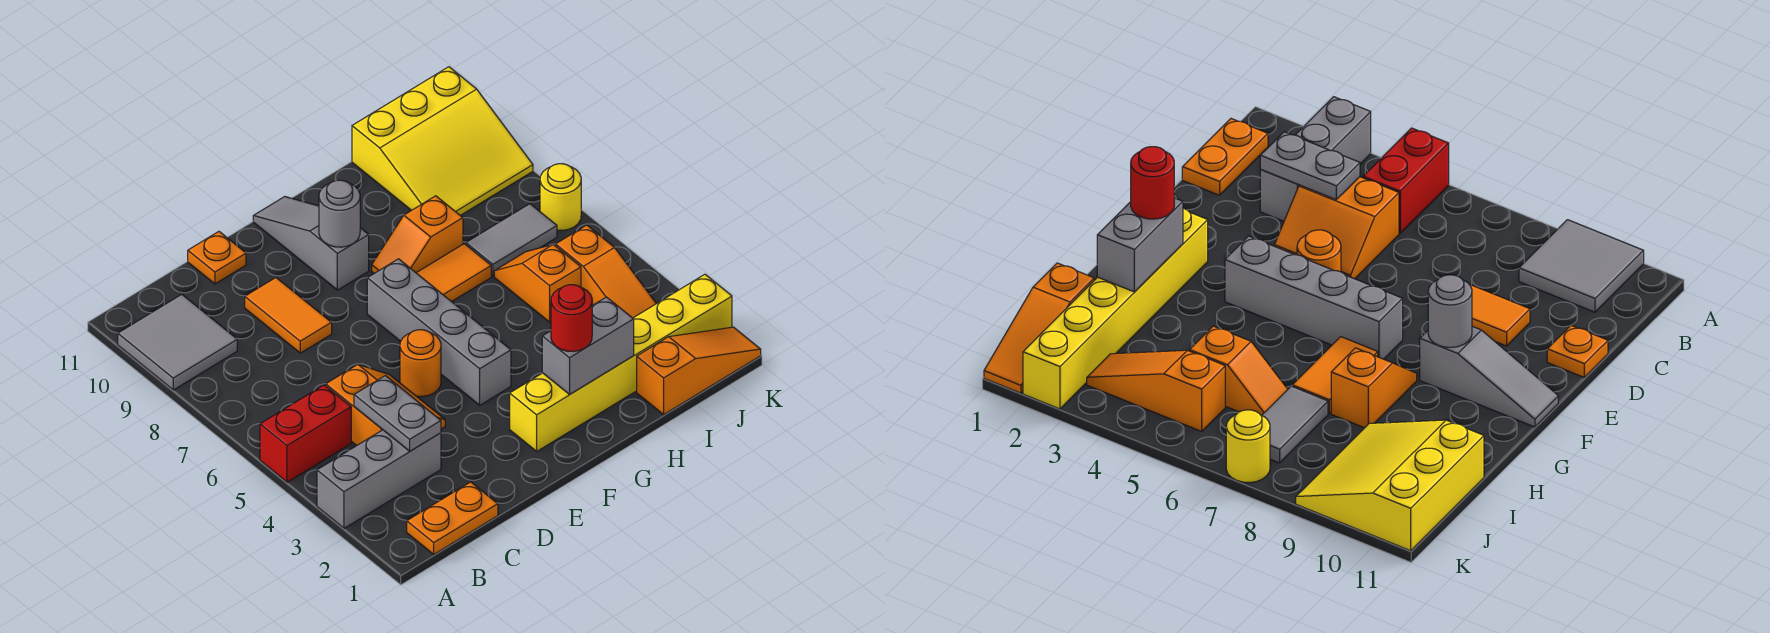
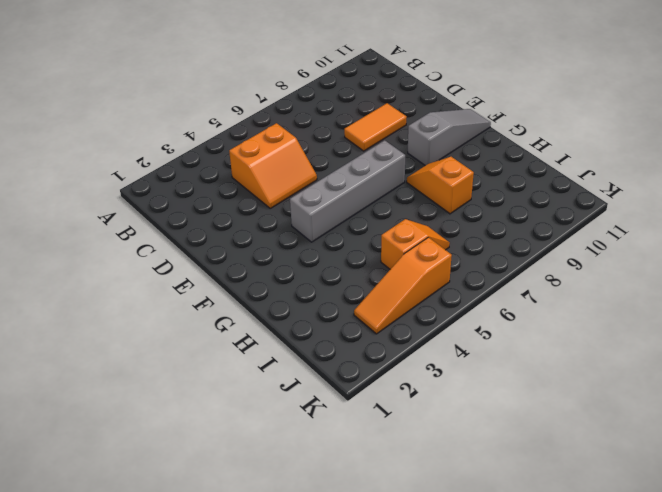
none -> grey 1x3 brick [317,430,441,528]
none -> red 1x2 brick [260,385,351,482]
none -> grey 2x2 tile [118,294,237,390]

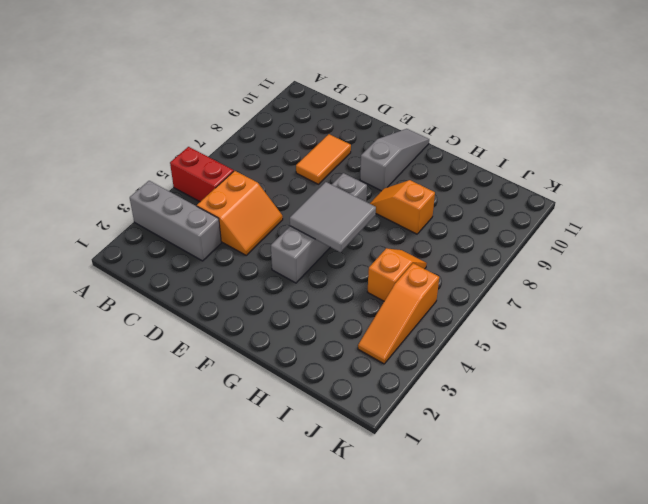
grey 2x2 tile [290,182,376,252] -> grey 2x2 tile moved to [118,294,237,390]
none -> orange 1x2 plate [407,482,498,554]
none -> orange 1x1 plate [188,232,246,284]
none -> orange 1x1 round brick [400,330,441,397]

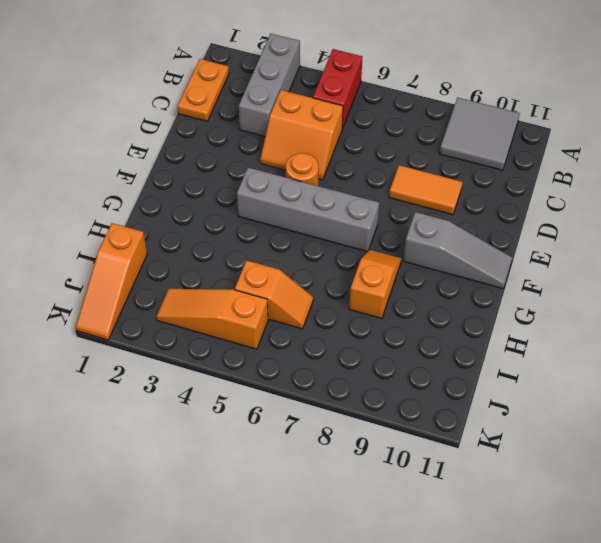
none -> orange 1x1 plate [188,232,246,284]
none -> yellow 1x6 brick [510,274,732,451]
none -> orange 1x2 tile [417,244,491,302]

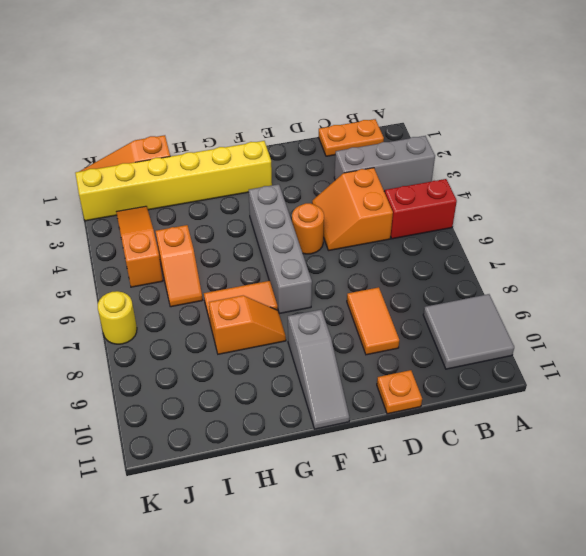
none -> grey 1x2 tile [466,204,557,276]
none -> yellow 3x3 slope [352,67,533,215]
none -> grey 1x2 plate [354,376,441,451]

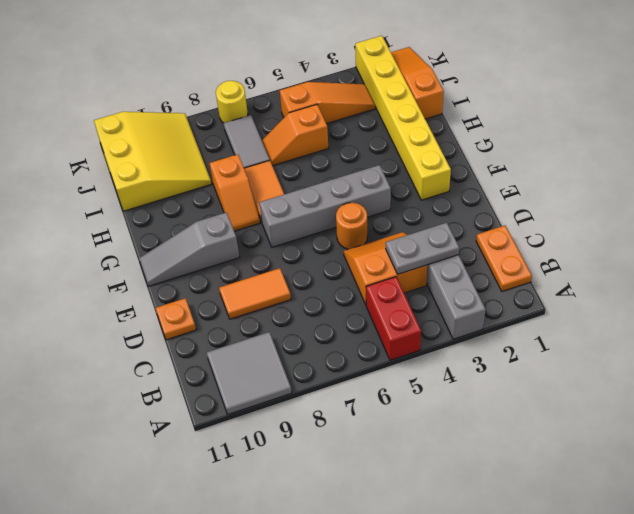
none -> grey 1x1 round brick [319,180,360,247]
none -> grey 1x2 brick [542,297,634,394]
none -> red 1x1 round brick [551,285,592,351]

